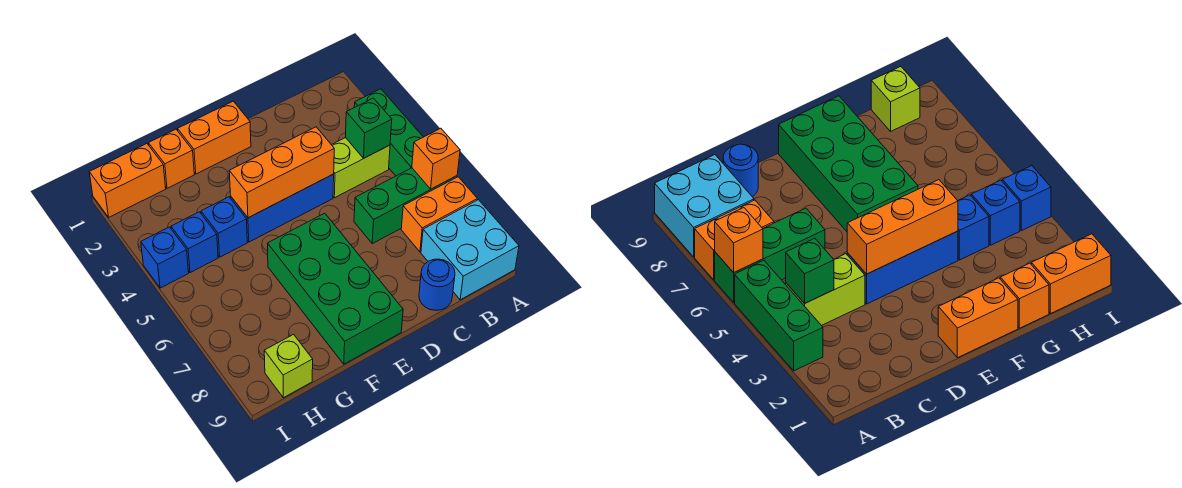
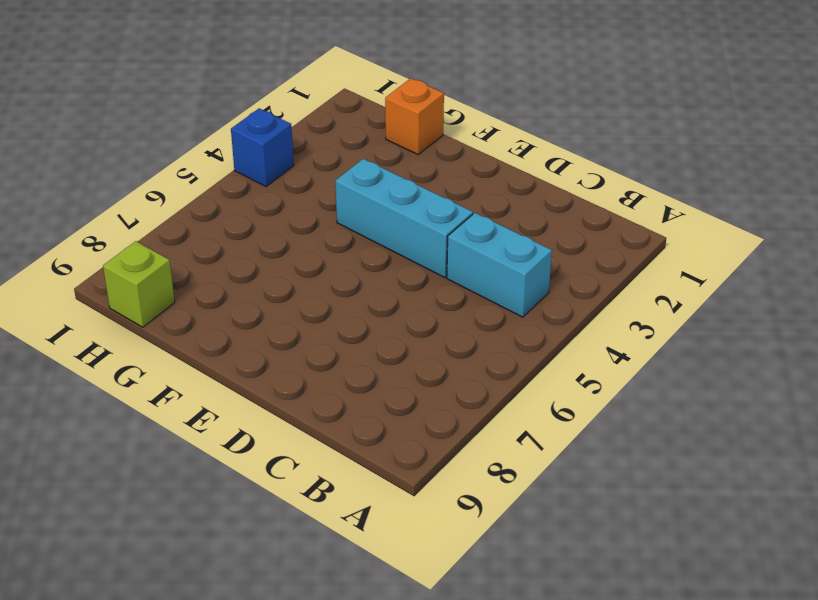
cyan 1x2 brick [447,213,552,317] -> lime 1x2 brick [332,138,390,198]
cyan 1x3 brick [335,159,473,278] -> blue 1x3 brick [231,174,334,242]
none -> green 1x3 brick [354,89,423,176]
none -> green 1x3 brick [354,168,457,244]
none -> orange 1x2 brick [401,177,477,252]

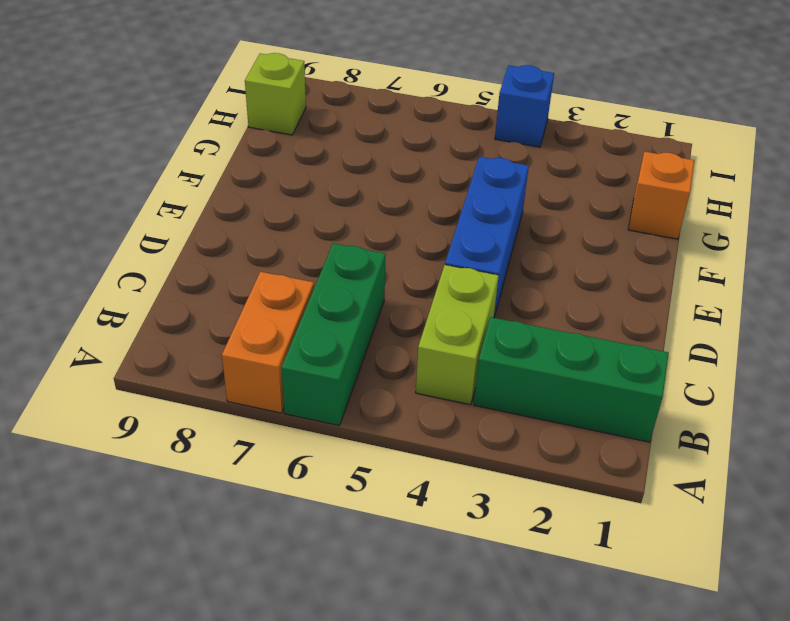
green 1x3 brick [474,317,669,442] -> green 1x3 brick moved to [354,89,423,176]
none -> cyan 2x2 brick [421,200,519,300]
none -> blue 1x1 round brick [419,259,455,310]
none -> orange 1x2 brick [178,101,251,174]

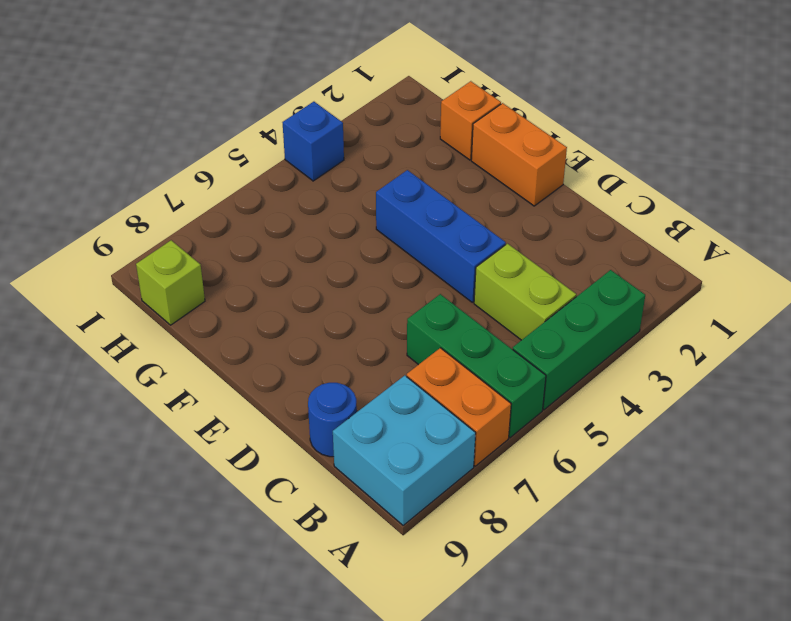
none -> green 2x4 brick [267,213,403,364]
none -> blue 1x1 brick [201,197,247,257]
none -> orange 1x2 brick [89,144,166,217]

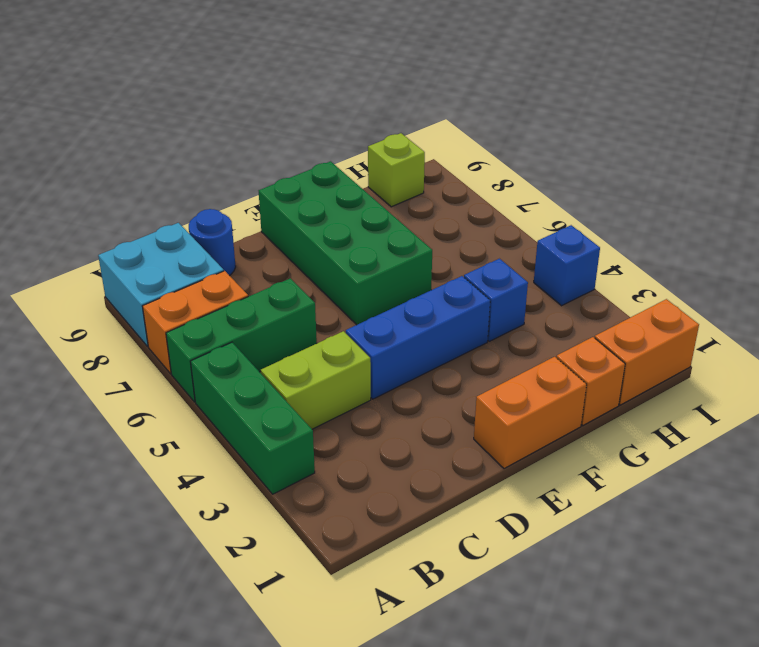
none -> blue 1x1 brick [171,212,218,273]
none -> orange 1x1 brick [412,128,460,189]
none -> green 1x1 brick [346,98,392,159]

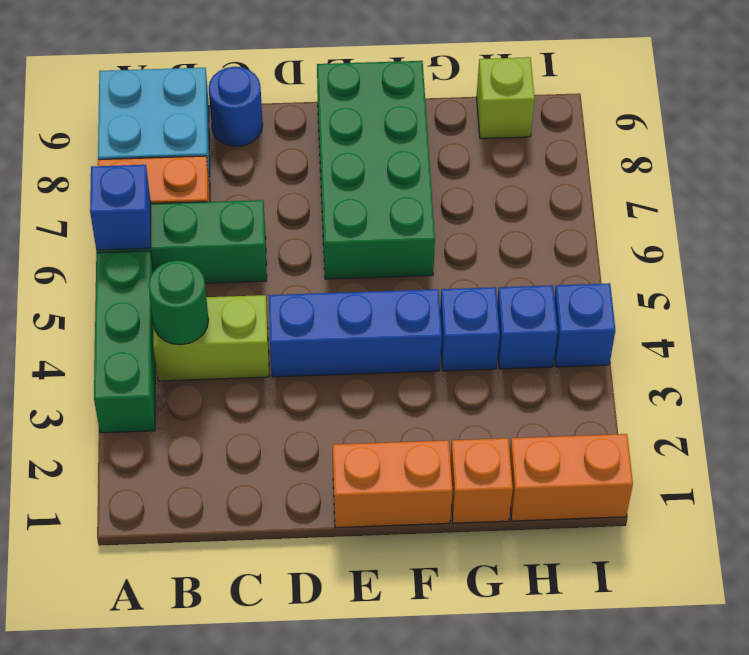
blue 1x1 brick [90,165,151,250] -> orange 1x1 brick [412,128,460,189]
green 1x1 round brick [148,260,208,345] -> green 1x1 brick [346,98,392,159]
none -> orange 1x3 brick [229,127,334,218]

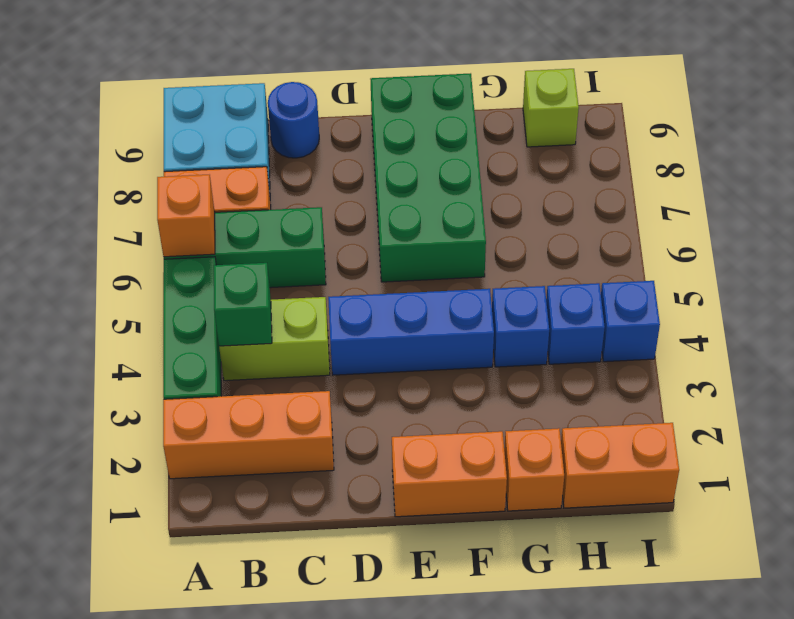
orange 1x3 brick [163,391,334,479] -> orange 1x3 brick moved to [229,127,334,218]

